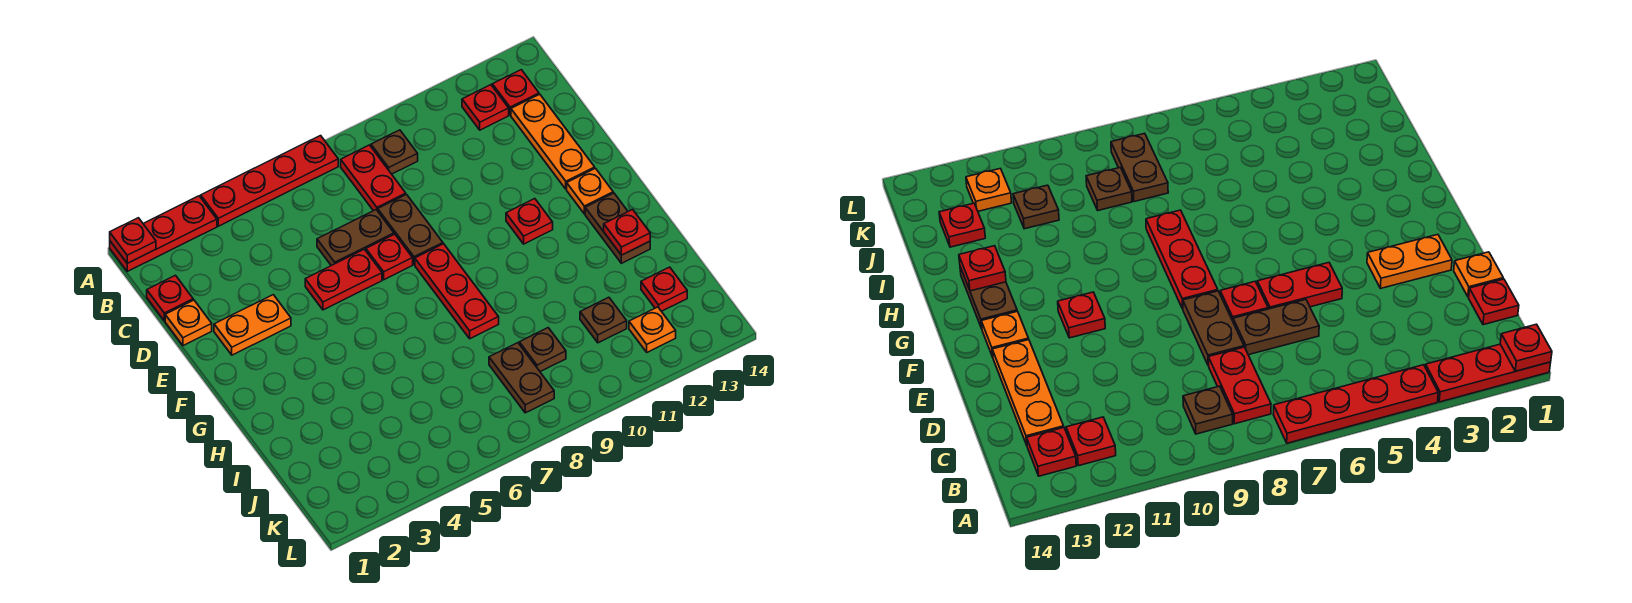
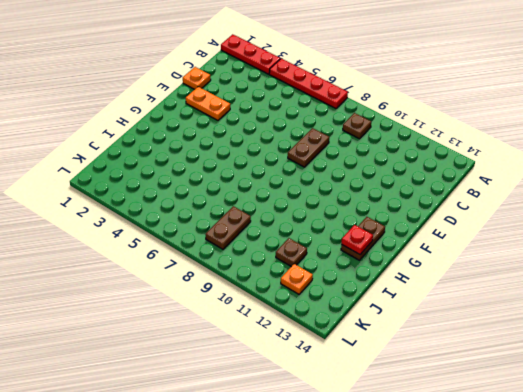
none -> red 1x2 plate [341,145,406,211]
none -> red 1x1 plate [462,85,509,130]
none -> red 1x1 plate [492,70,539,115]

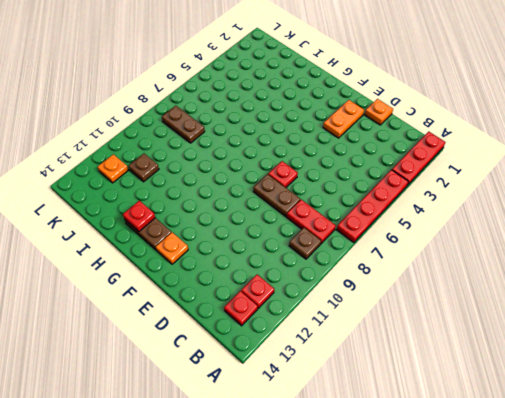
none -> red 1x1 plate [147,275,193,321]
none -> orange 1x3 plate [511,94,595,189]
none -> brown 1x2 plate [317,210,394,266]

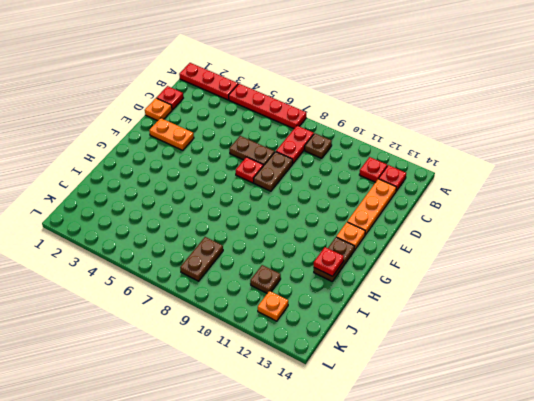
none -> red 1x2 plate [305,249,382,310]
none -> red 1x3 plate [415,244,499,339]
none -> red 1x1 plate [506,199,553,244]

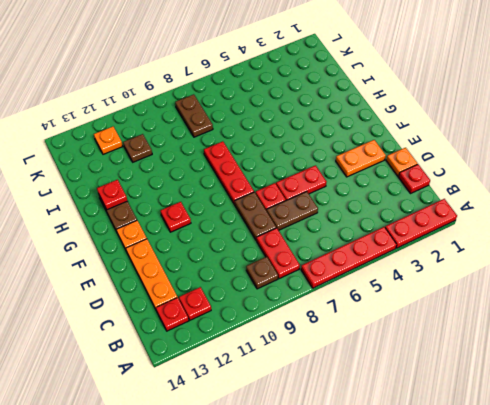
none -> brown 1x1 plate [519,328,566,372]
none -> red 1x1 plate [641,267,687,311]
none -> red 1x1 plate [110,218,156,263]

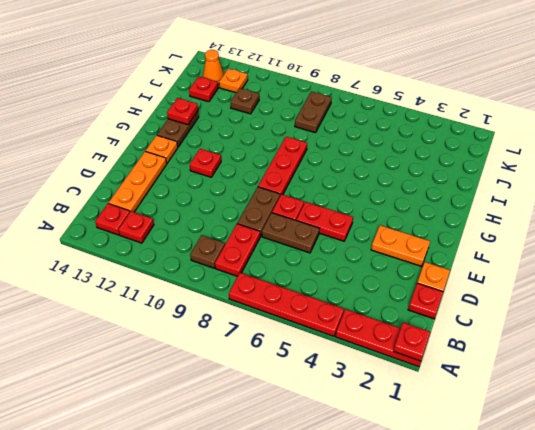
orange 1x1 cone [203,50,224,85] -> none
none -> brown 1x1 plate [519,328,566,372]

